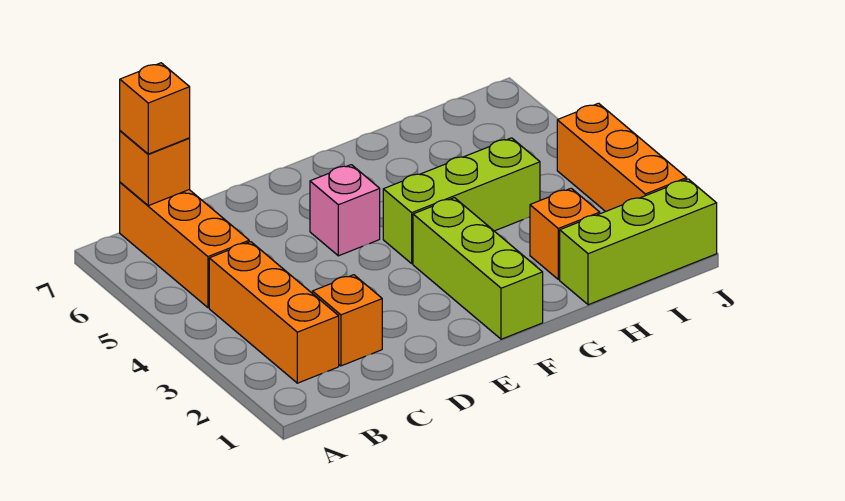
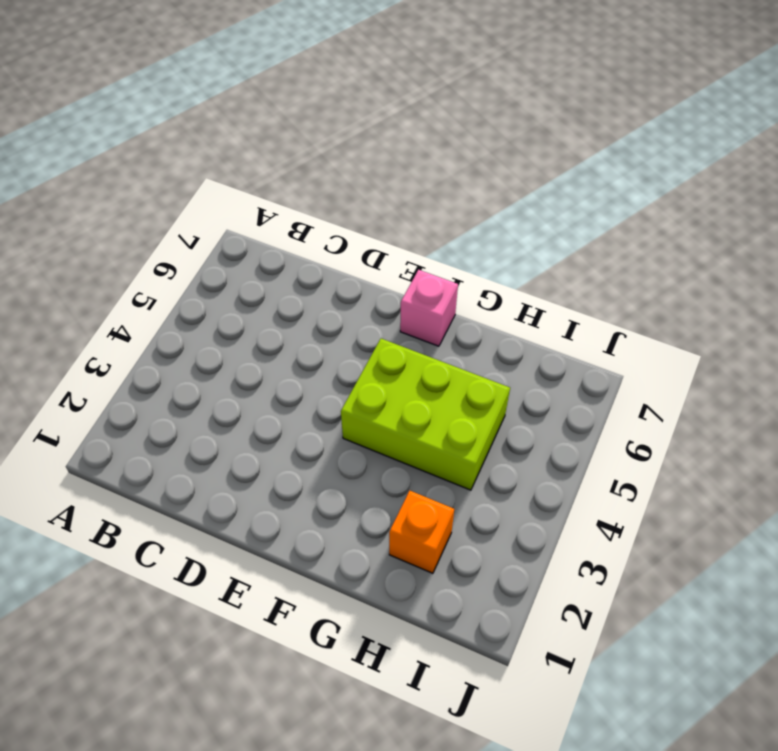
lime 2x3 brick [341,339,510,490] -> lime 1x3 brick [383,138,540,264]
pink 1x1 brick [400,270,458,346] -> pink 1x1 brick moved to [310,165,380,256]
none -> orange 1x3 brick [209,242,339,383]
none -> orange 1x3 brick [120,182,249,308]

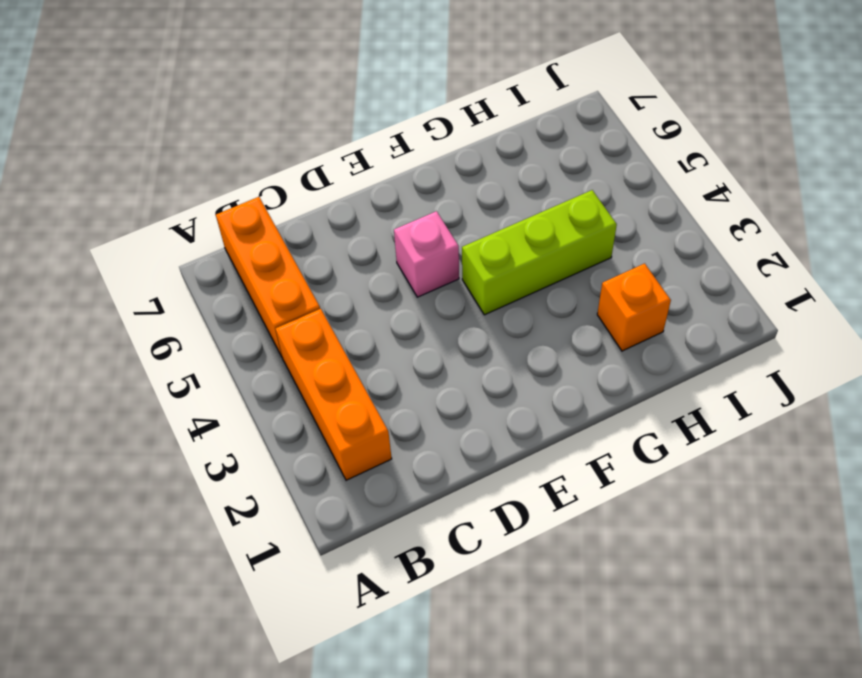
none -> orange 1x1 brick [312,275,382,366]
none -> lime 1x3 brick [413,198,543,339]

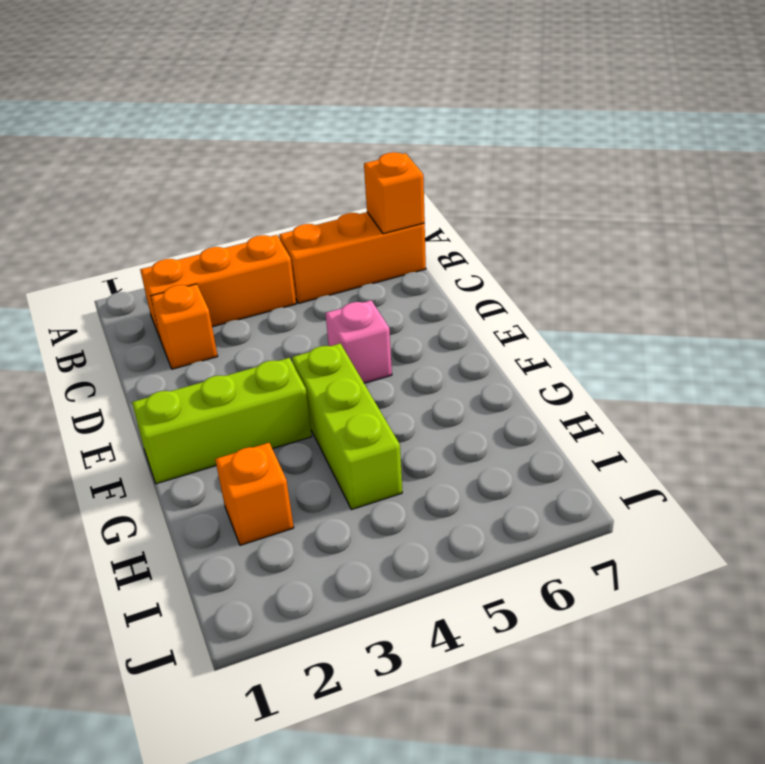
none -> lime 1x3 brick [560,179,717,305]
none -> orange 1x3 brick [557,103,687,212]

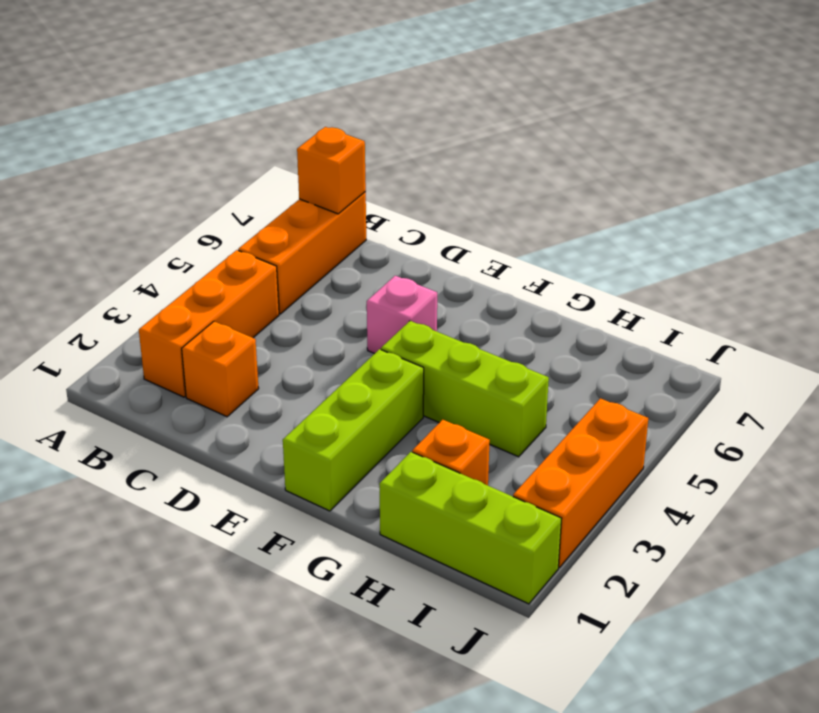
none -> orange 1x1 brick [120,63,190,154]

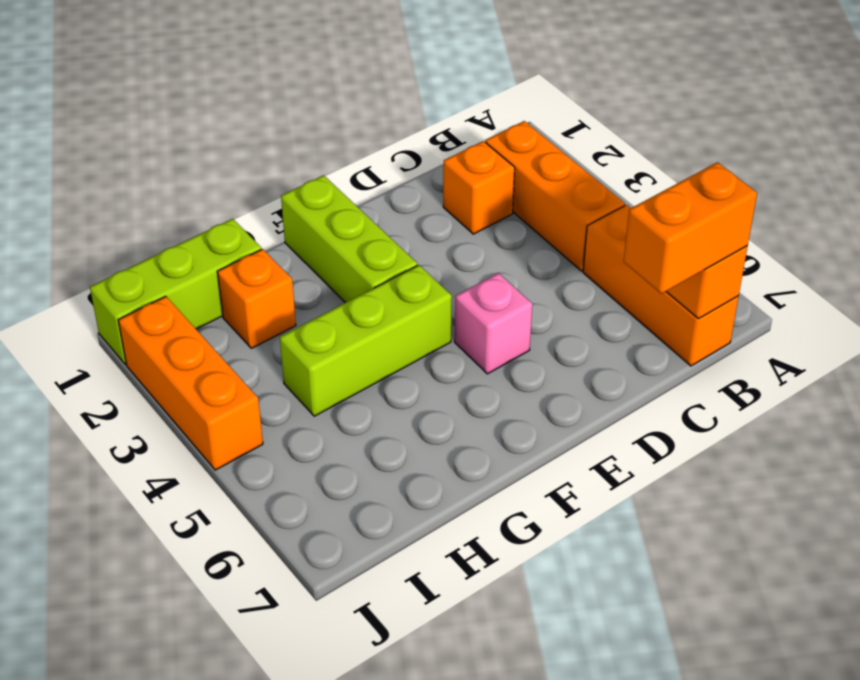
orange 1x2 brick [623,162,757,294] -> orange 1x1 brick [120,63,190,154]

